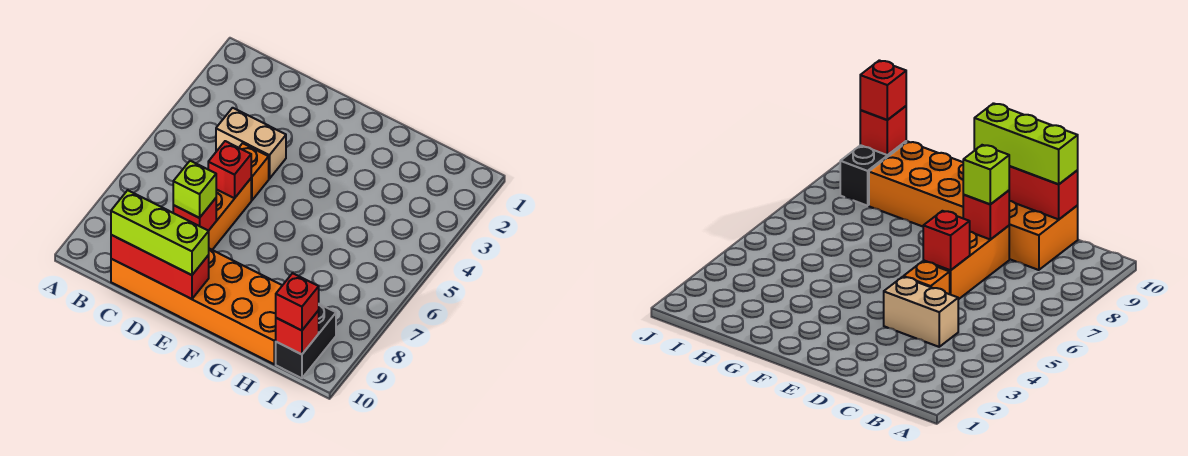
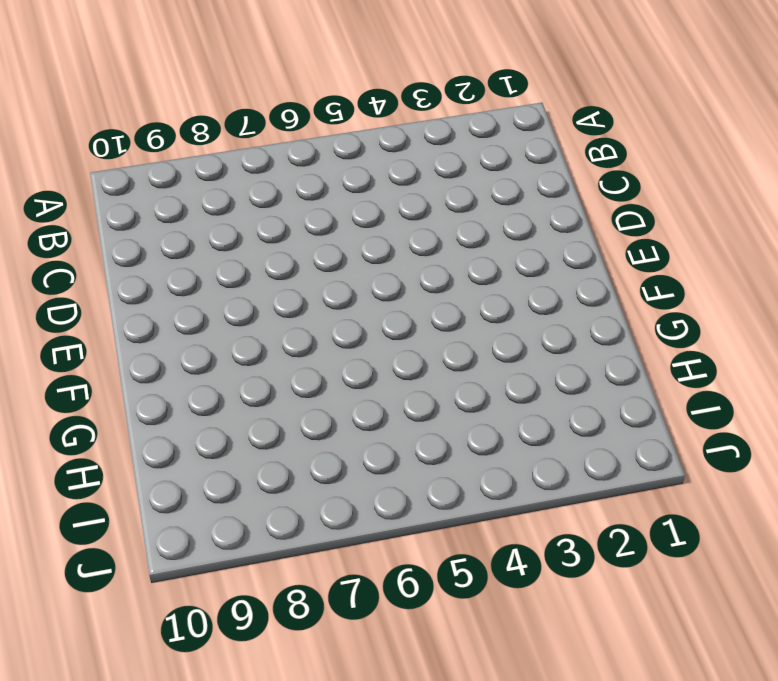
none -> tan 1x2 brick [216,108,286,179]
none -> orange 2x6 brick [111,249,282,364]
none -> orange 1x1 brick [239,143,269,200]

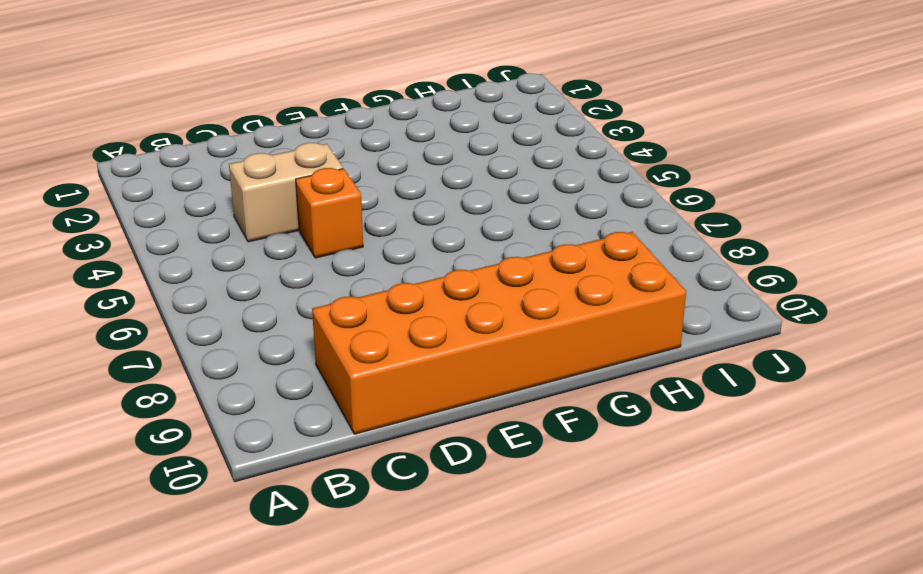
none -> orange 1x3 brick [209,179,251,250]
none -> black 1x2 brick [276,304,336,378]
none -> red 1x3 brick [111,235,209,299]

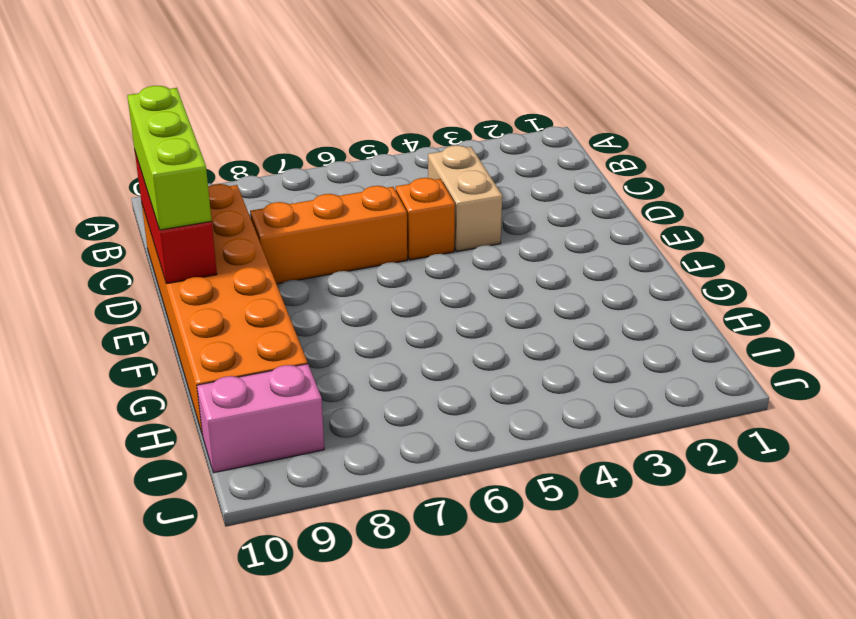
pink 1x2 brick [197,364,324,473] -> black 1x2 brick [276,304,336,378]
none -> red 1x1 brick [208,141,251,198]
none -> red 1x1 brick [173,198,216,231]
none -> red 1x1 brick [276,310,319,354]

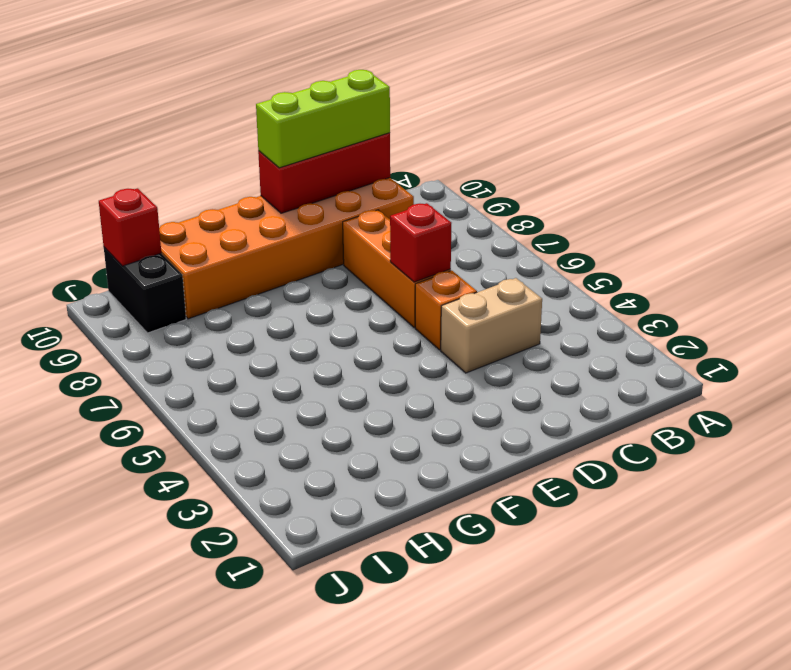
none -> red 1x1 brick [173,198,216,231]
none -> lime 1x1 brick [173,161,216,218]
none -> red 1x1 brick [276,273,319,331]

